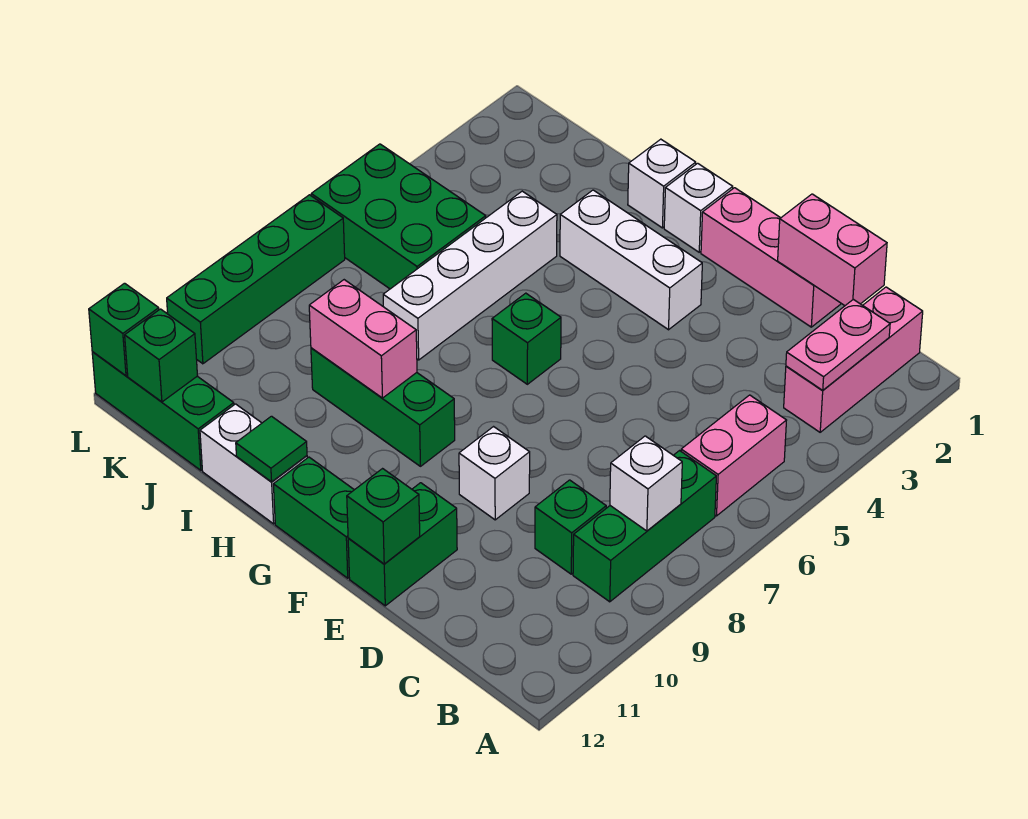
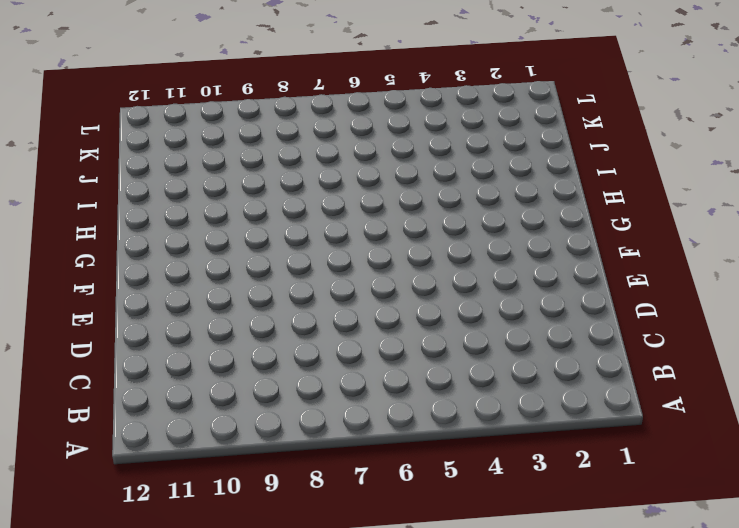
none -> pink 1x3 brick [784,287,923,432]
none -> pink 1x2 brick [681,395,787,516]
none -> green 1x3 brick [573,451,716,602]

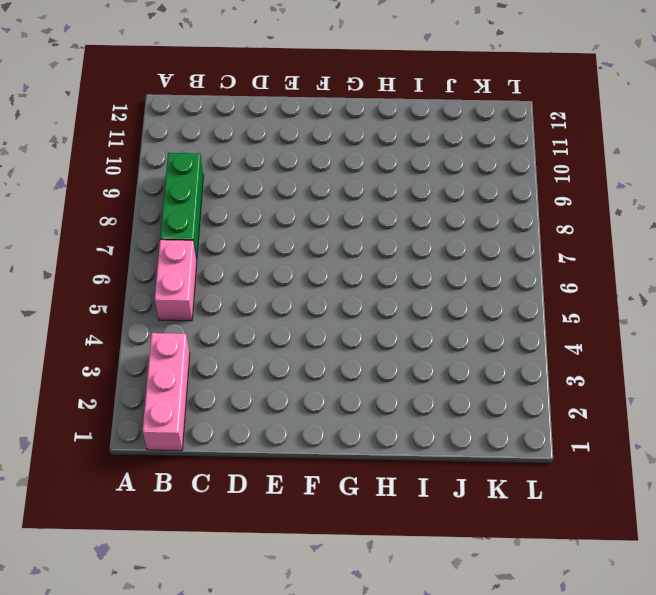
none -> green 1x1 brick [535,480,606,574]
none -> pink 1x3 brick [701,188,841,327]
none -> white 1x1 brick [459,427,530,520]

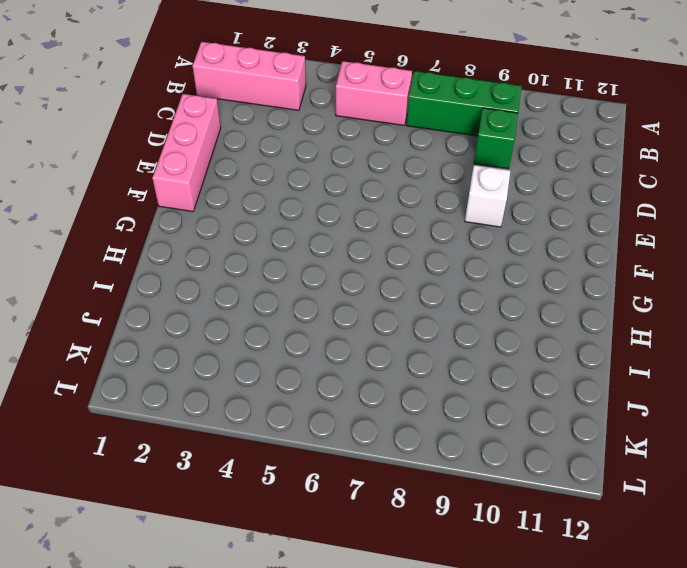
none -> green 1x2 brick [348,483,457,606]
none -> white 1x3 brick [560,190,702,330]
none -> green 1x2 brick [273,457,354,578]

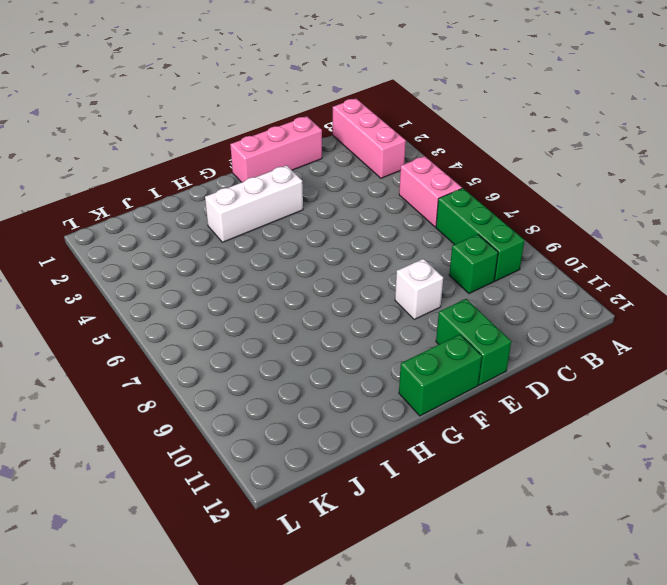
none -> white 1x1 brick [664,163,733,252]
none -> green 1x1 brick [492,293,561,384]
none -> green 1x3 brick [311,348,455,466]

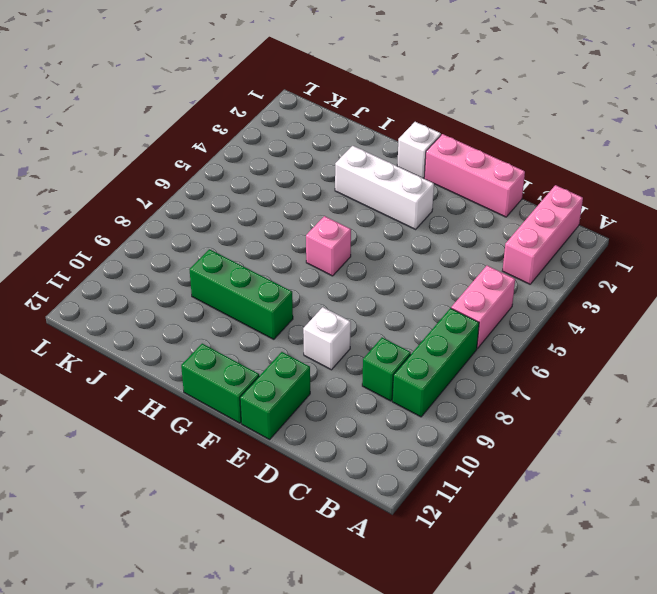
pink 1x1 brick [306,216,351,276] -> green 1x1 brick [492,293,561,384]
none -> white 1x1 brick [628,139,696,228]
none -> white 1x2 brick [200,404,307,524]
none -> white 1x4 brick [383,191,557,360]

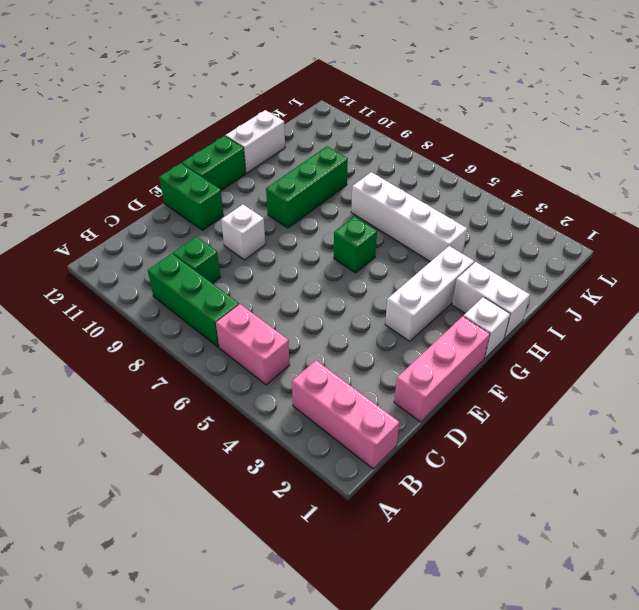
white 1x2 brick [452,262,530,338] -> white 1x1 brick [628,139,696,228]
none -> green 2x3 brick [311,144,486,289]
none -> green 1x3 brick [92,352,234,470]
none -> green 1x4 brick [167,195,345,364]

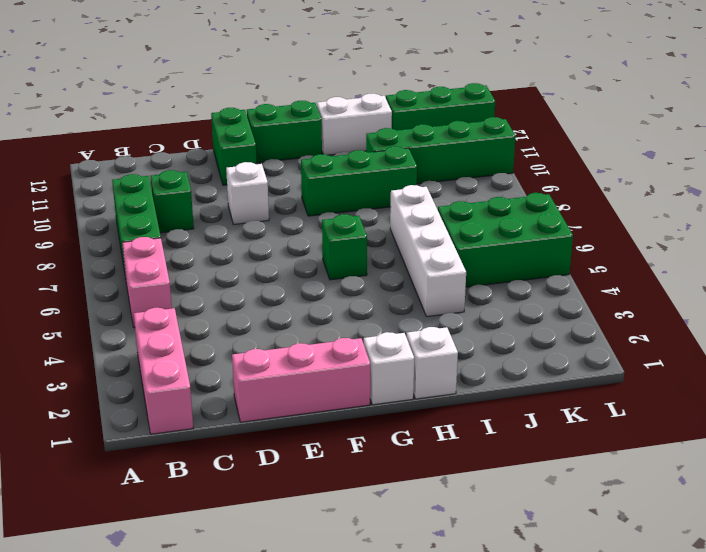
green 1x4 brick [366,117,516,184] -> green 1x4 brick turned to [167,195,345,364]
none -> white 1x3 brick [560,190,702,330]
none -> pink 1x2 plate [786,299,890,390]
none -> white 1x1 brick [610,436,682,531]

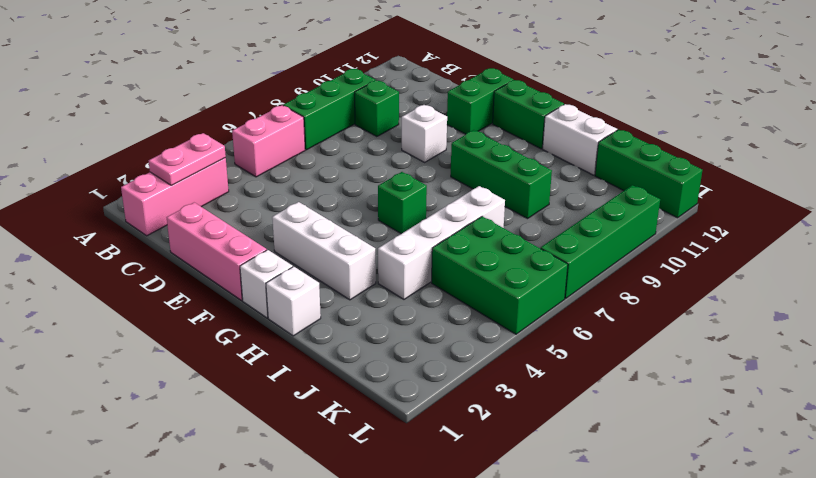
none -> white 1x1 brick [610,436,682,531]
none -> pink 1x2 brick [778,194,887,306]
none -> green 1x1 brick [347,469,420,564]

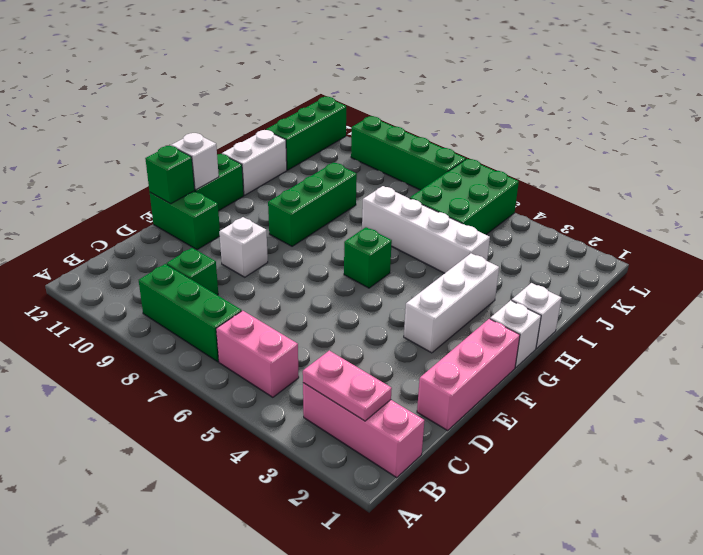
white 1x1 brick [171,133,219,190] -> white 1x1 brick moved to [610,436,682,531]
none -> pink 1x2 brick [778,194,887,306]
none -> pink 1x2 brick [309,280,417,398]
none -> green 1x1 tile [236,416,307,482]

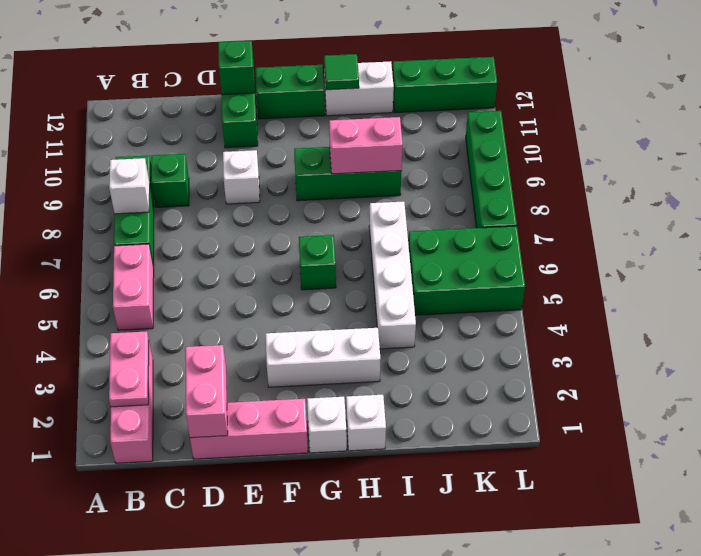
pink 1x2 brick [185,345,228,438] -> pink 1x2 brick turned to [778,194,887,306]
none -> green 1x1 brick [125,309,197,402]
none -> green 1x1 brick [89,283,159,376]

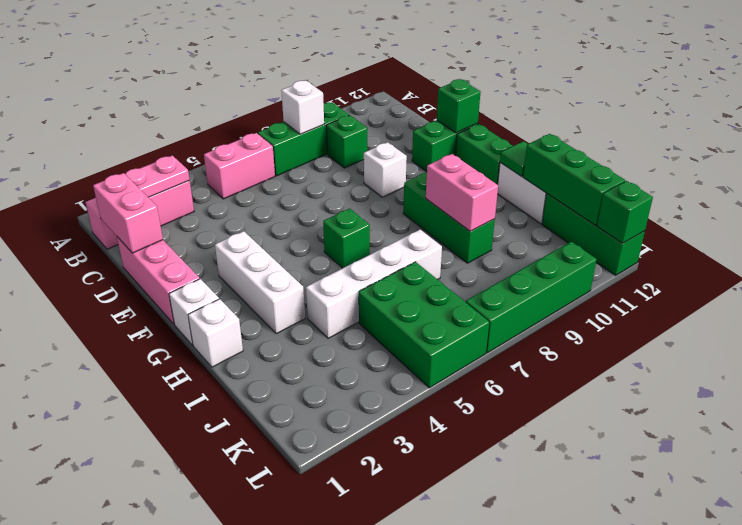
green 1x3 brick [523,134,625,226] -> green 1x1 brick [125,309,197,402]

